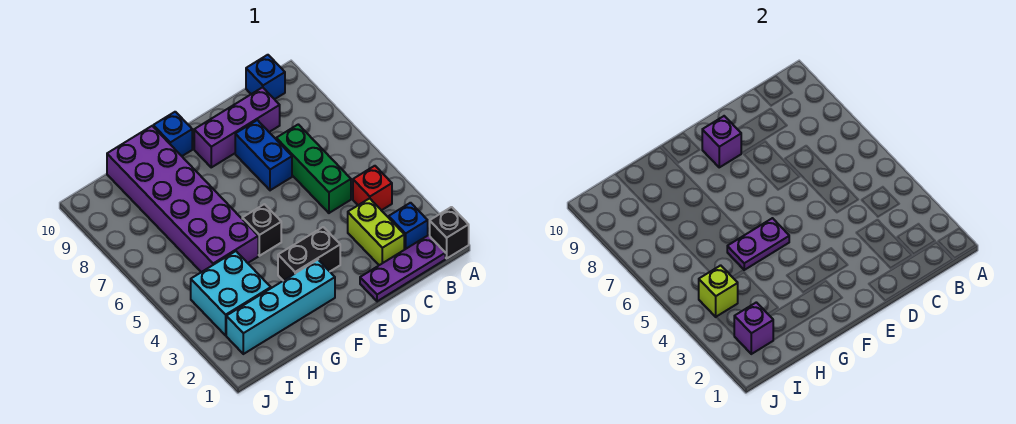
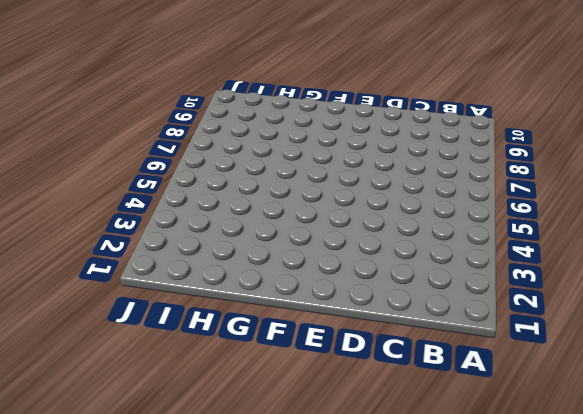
none -> black 1x1 brick [430,207,469,258]
none -> purple 1x3 plate [360,235,445,301]
none -> blue 1x1 brick [389,203,428,250]

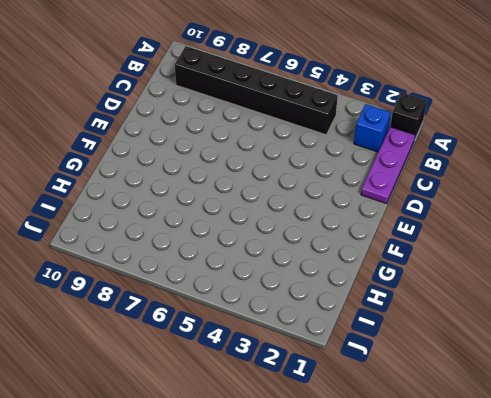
black 1x6 brick [175,46,338,135] -> red 1x1 brick [353,166,392,210]
none -> blue 1x1 brick [246,55,285,99]
none -> lime 1x2 brick [348,198,404,265]
none -> green 1x3 brick [276,124,351,213]

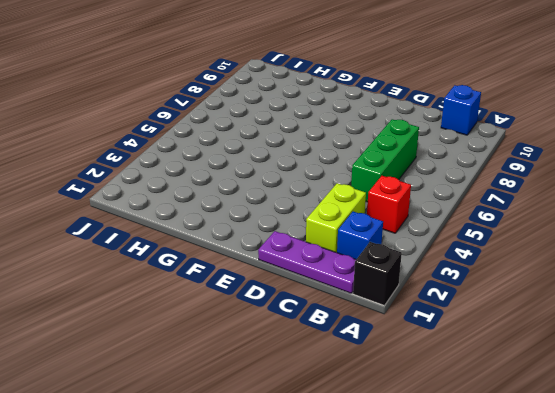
none -> purple 1x3 brick [194,87,280,167]
none -> blue 1x2 brick [235,120,292,190]
none -> black 1x2 brick [278,227,340,281]

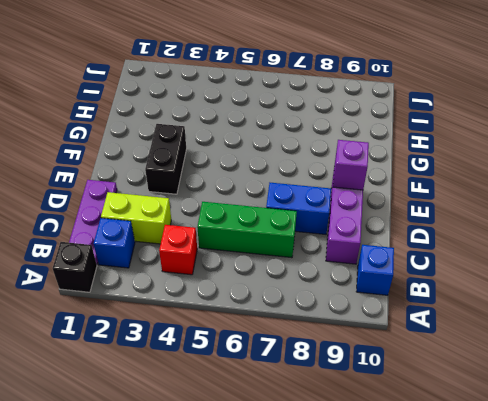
none -> cyan 1x4 brick [226,260,335,354]
none -> black 1x1 brick [242,204,281,256]
none -> blue 1x1 brick [153,112,192,156]

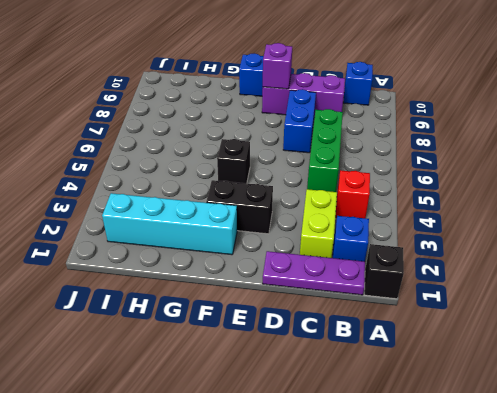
none -> purple 2x6 brick [107,126,258,272]
none -> cyan 2x2 brick [191,251,271,335]
none -> purple 1x2 plate [727,218,789,270]

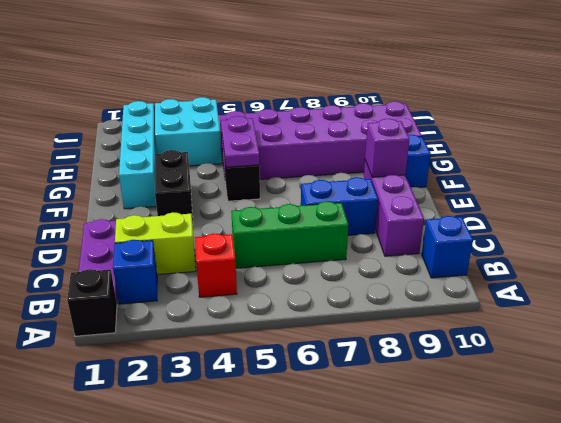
none -> purple 1x1 brick [734,302,773,354]
none -> lime 1x1 brick [699,265,738,317]

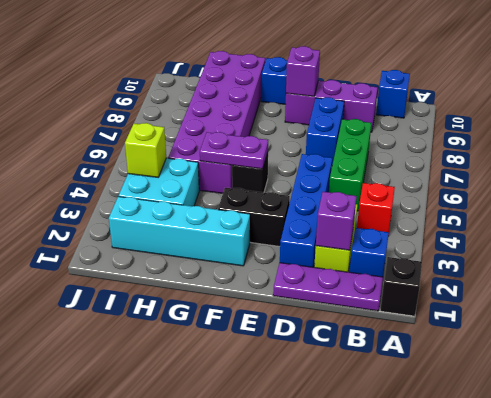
purple 1x1 brick [316,192,357,250] -> purple 1x1 brick moved to [734,302,773,354]
blue 1x4 brick [280,154,332,267] -> none

